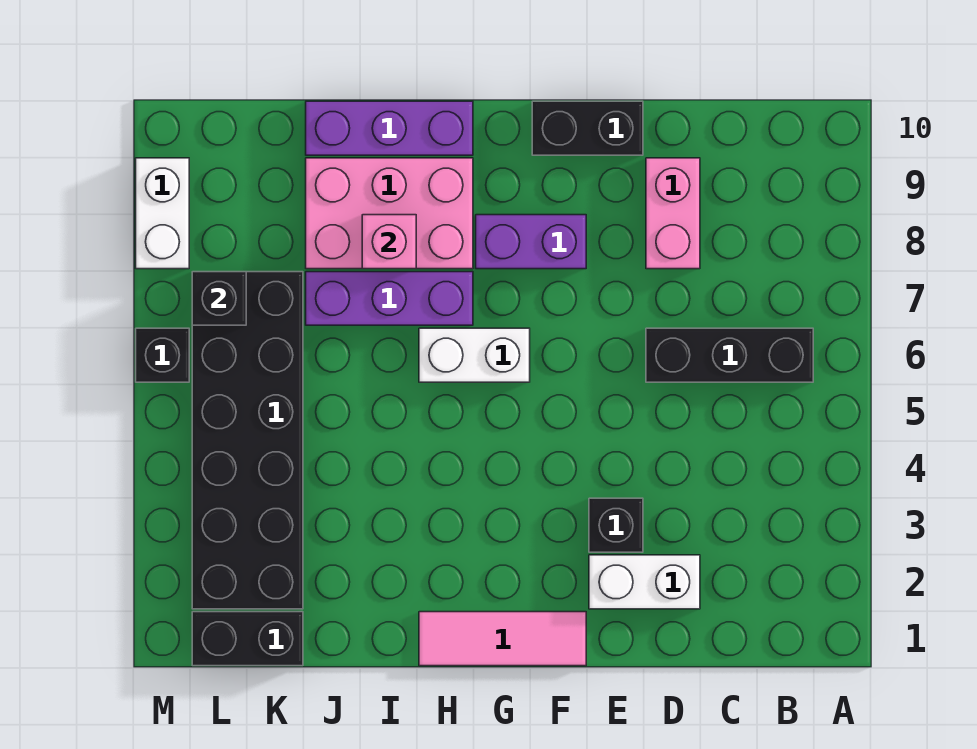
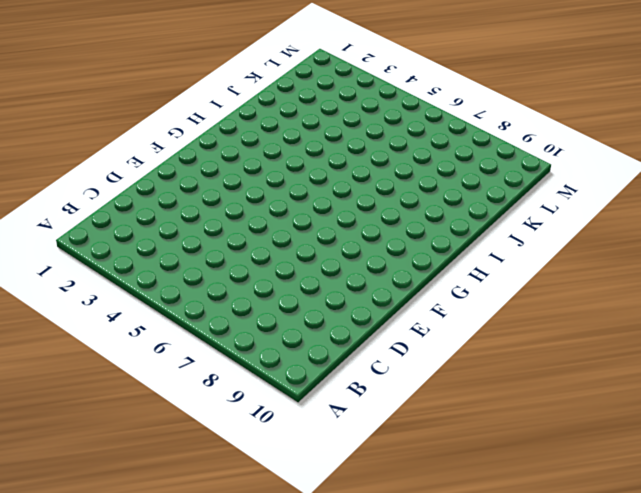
none -> black 1x3 brick [646,328,813,382]
none -> white 1x2 brick [589,555,700,609]
none -> pink 1x2 brick [646,158,700,269]

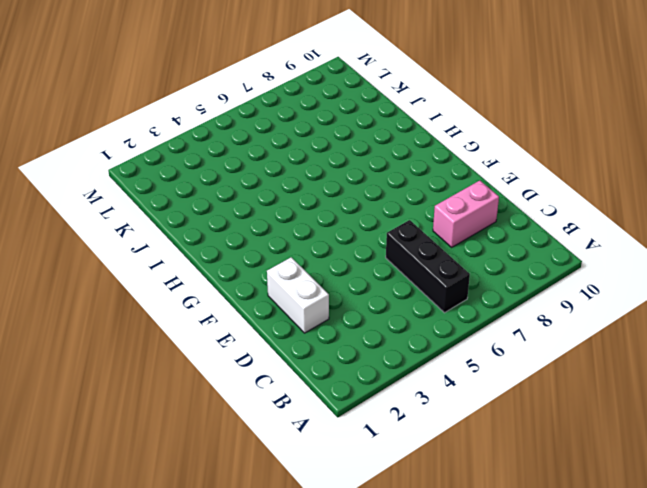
none -> black 1x1 brick [589,498,643,552]
none -> black 1x2 brick [532,101,643,155]
none -> pink 1x3 tile [419,612,586,666]

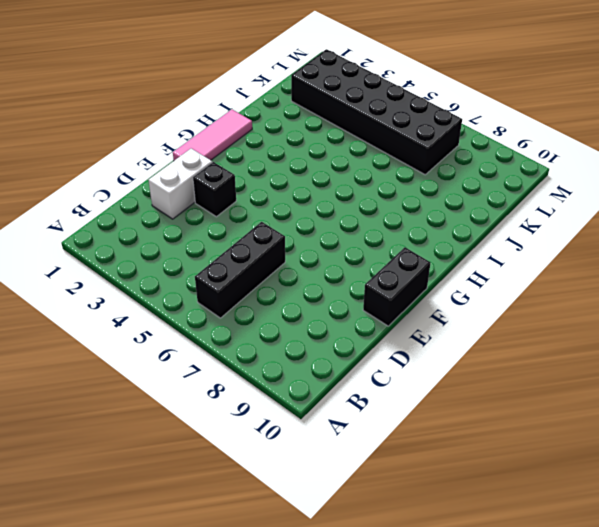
none -> pink 1x2 brick [646,158,700,269]
none -> purple 1x2 brick [476,215,586,269]
none -> white 1x2 brick [419,328,530,382]

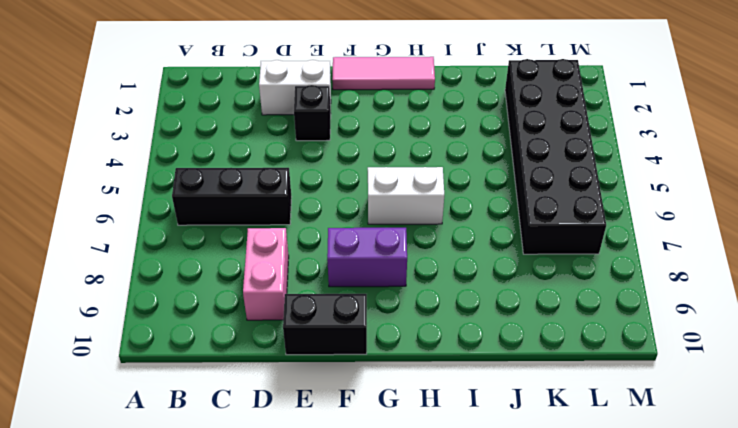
none -> purple 1x3 brick [306,272,473,325]
none -> pink 2x3 brick [306,158,473,269]
none -> purple 1x3 brick [306,101,473,155]

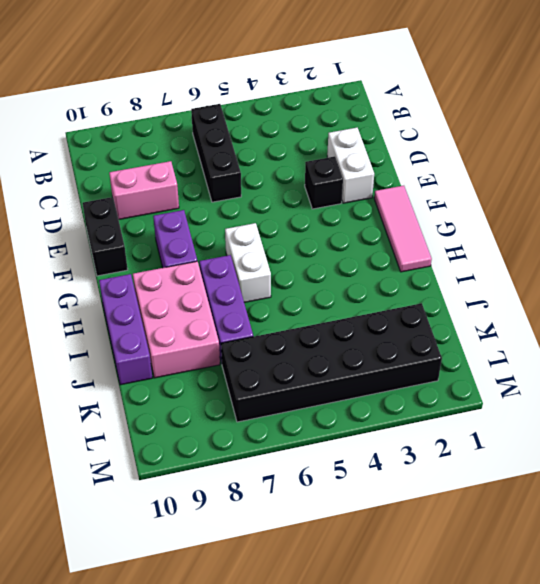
none -> black 1x2 brick [192,612,303,666]
none -> black 1x1 brick [136,328,189,382]
none -> white 1x2 brick [136,158,189,269]

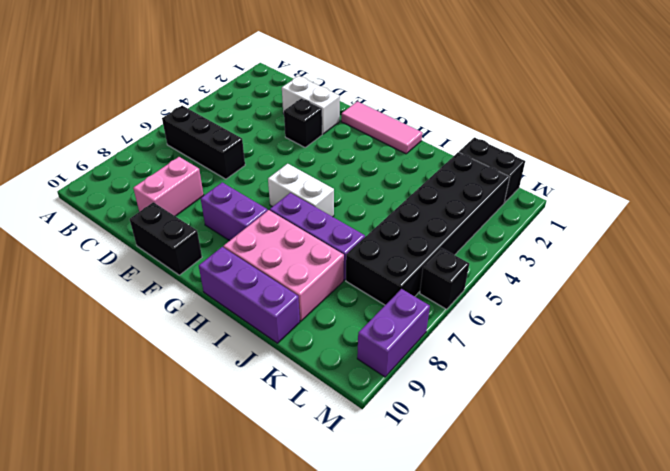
purple 1x2 brick [357,289,430,377] -> white 1x2 brick [136,158,189,269]
none -> pink 1x1 brick [362,215,416,269]
none -> black 1x1 brick [192,272,246,325]

